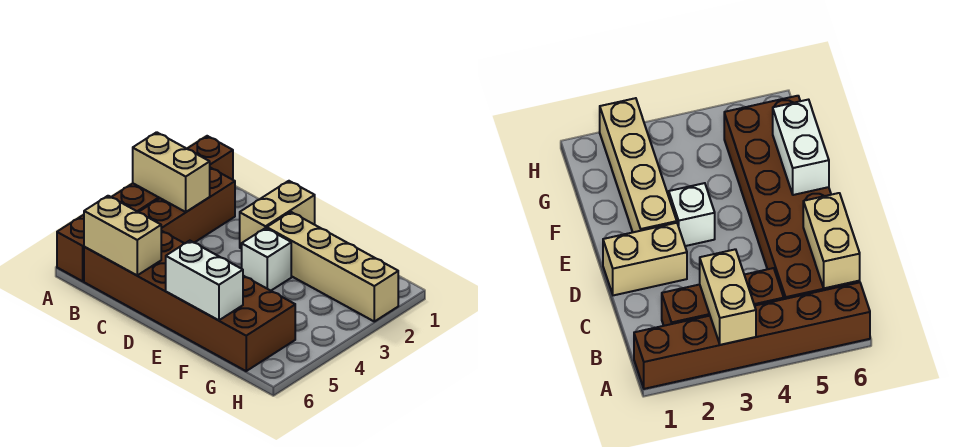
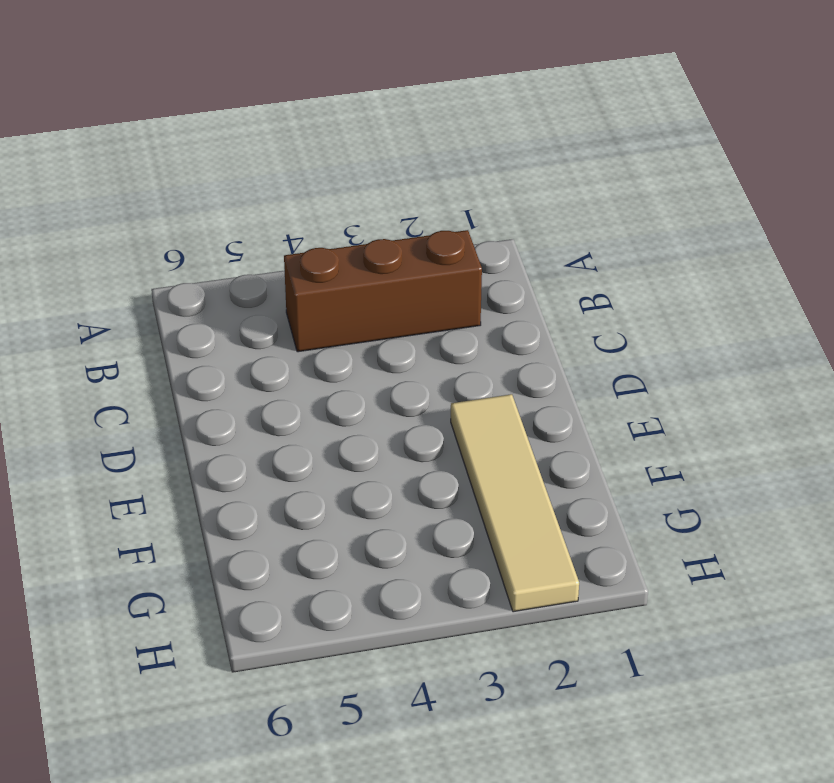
tan 1x4 tile [451,394,579,612] -> tan 1x4 brick [267,212,398,321]
none -> brown 1x6 brick [57,136,233,281]
none -> brown 2x6 brick [84,231,295,371]

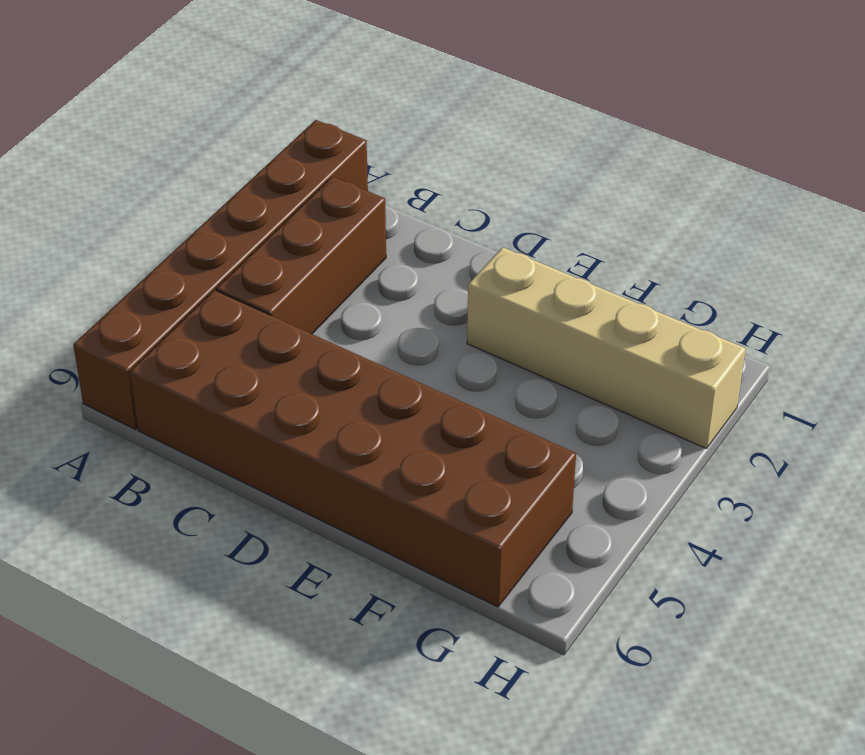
none -> tan 1x2 brick [240,181,315,249]
none -> white 1x1 brick [242,228,291,291]

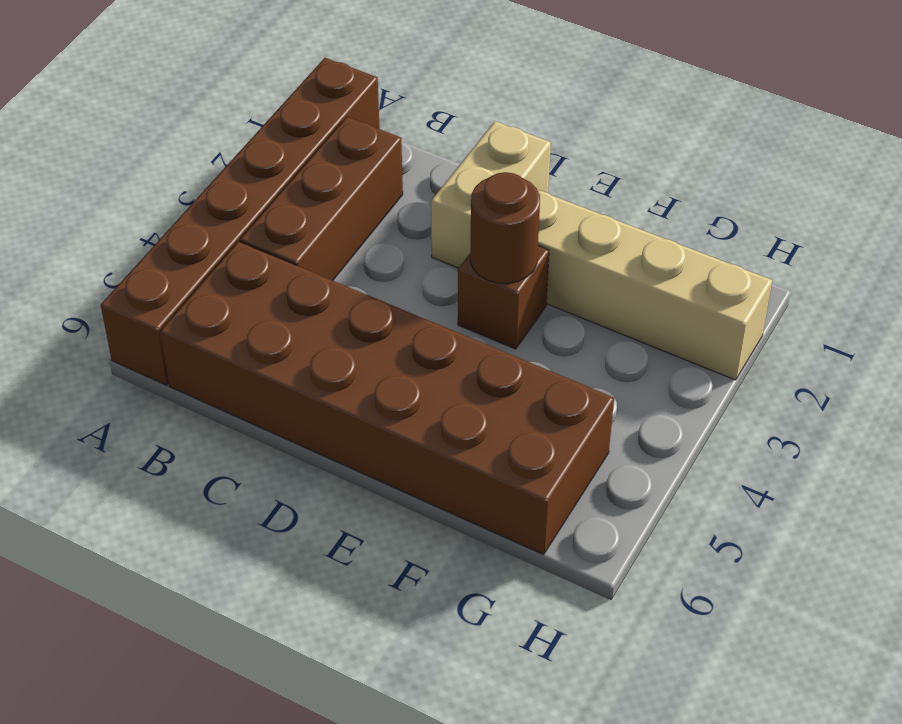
brown 1x1 brick [458,246,549,349] -> white 1x1 brick [242,228,291,291]
brown 1x1 round brick [470,172,540,283] -> none
none -> tan 1x2 brick [133,132,210,212]
none -> tan 1x2 brick [84,196,161,275]

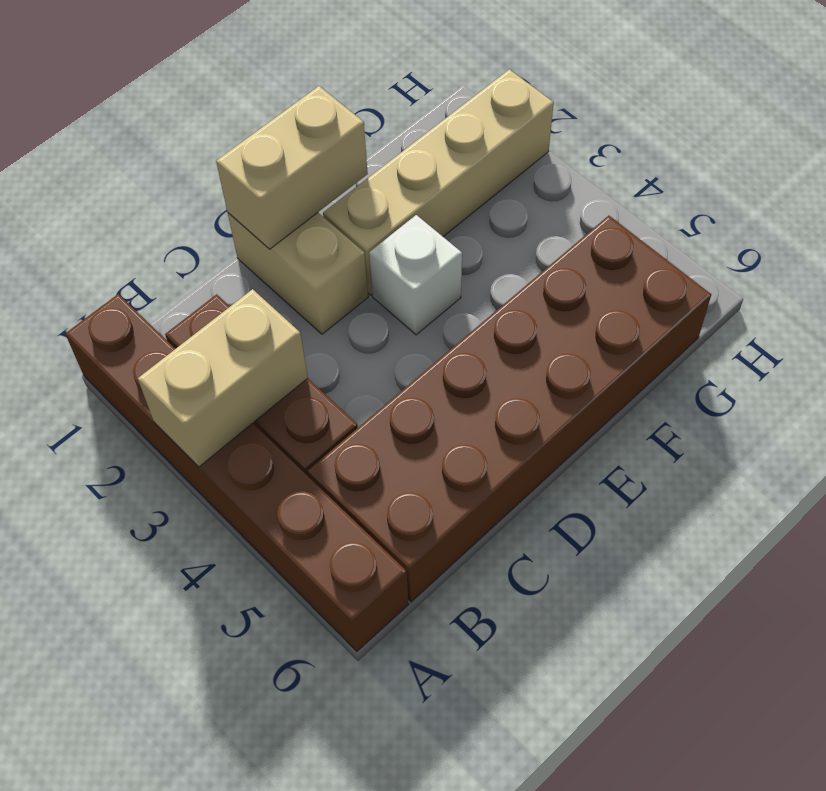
tan 1x2 brick [216,86,368,249] -> tan 1x2 brick moved to [84,196,161,275]
none -> white 1x2 brick [166,241,243,320]

